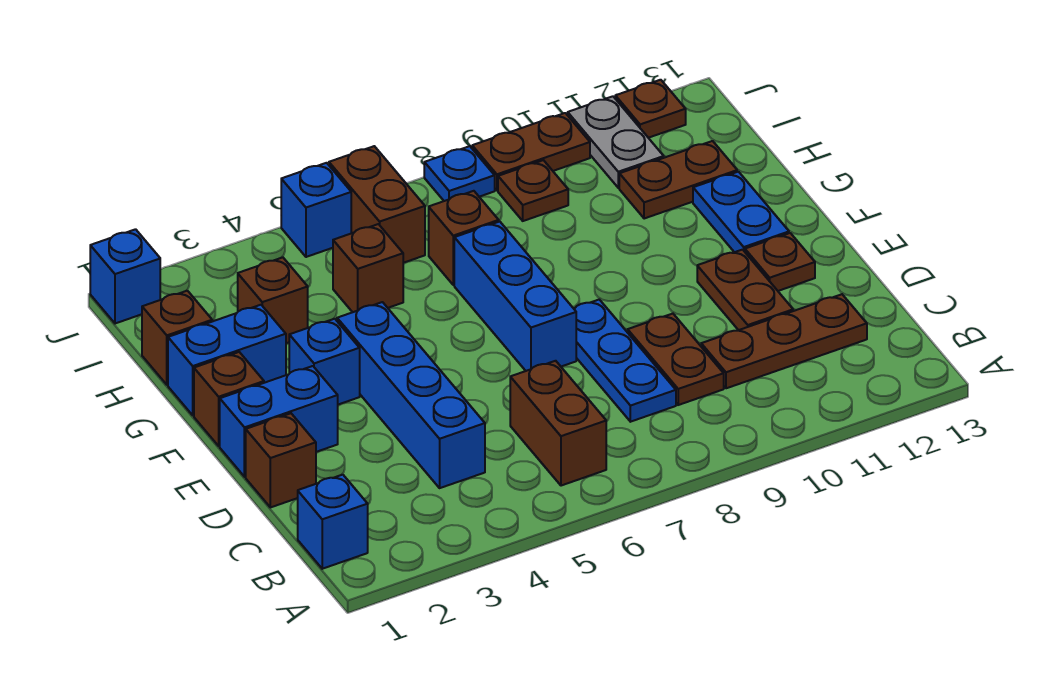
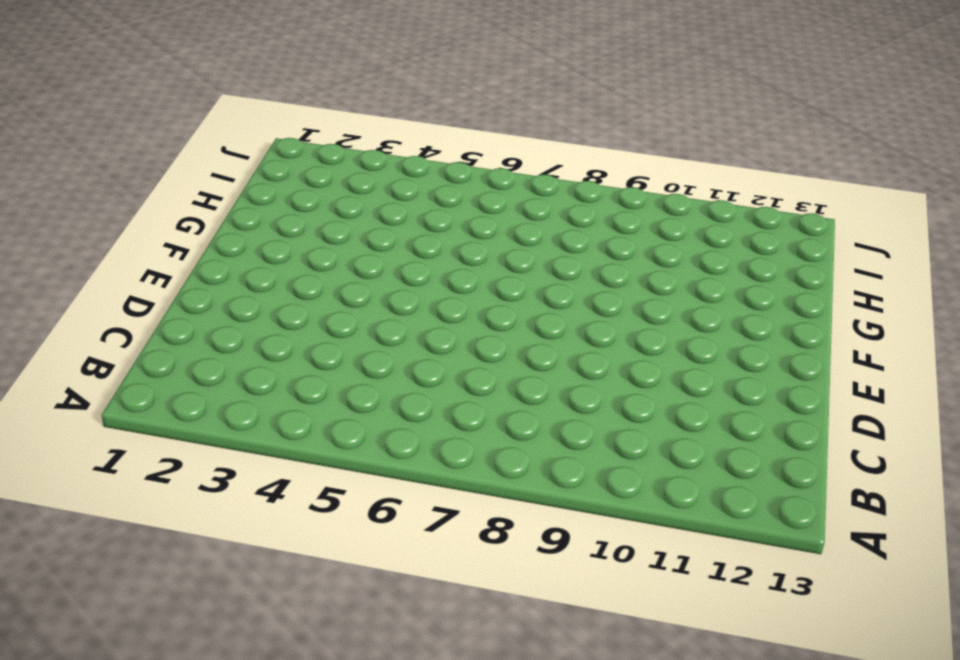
none -> blue 1x1 brick [298,475,368,569]
none -> brown 1x2 brick [510,361,606,486]
none -> blue 1x4 brick [337,302,485,488]

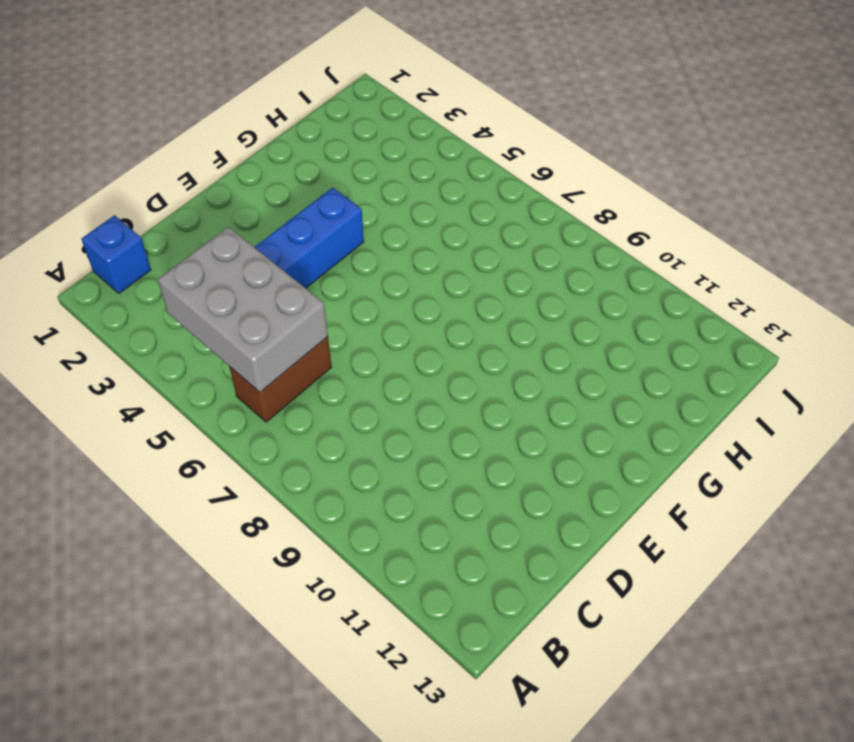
grey 2x3 brick [158,227,328,392] -> none
none -> blue 1x3 plate [574,300,676,422]
none -> brown 1x2 plate [628,314,724,405]
none -> brown 1x3 plate [701,294,867,388]

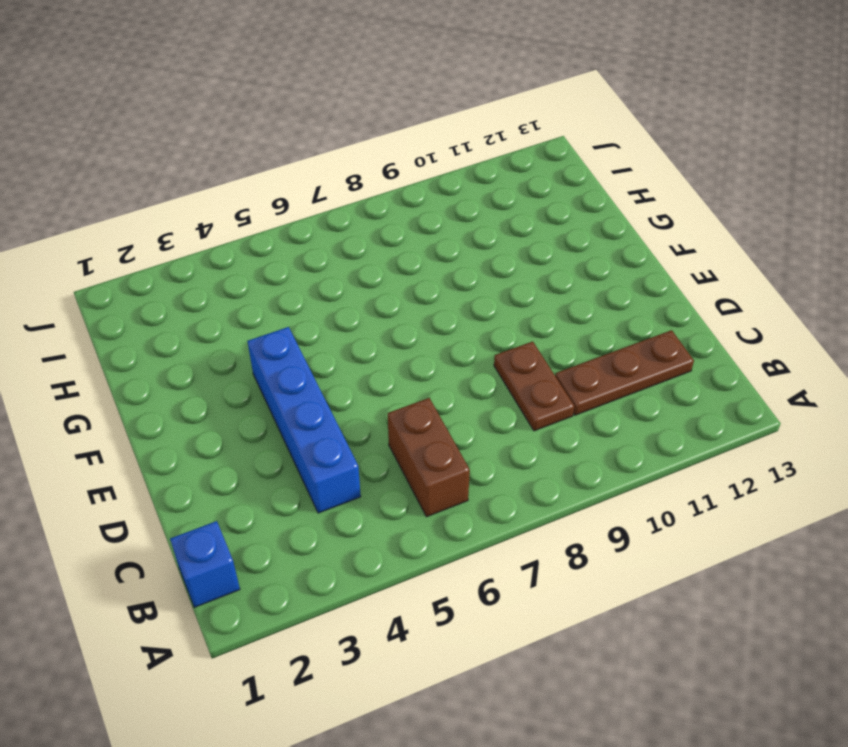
none -> blue 1x3 plate [574,300,676,422]
none -> brown 1x1 brick [246,413,316,507]
none -> brown 1x2 plate [697,250,793,330]

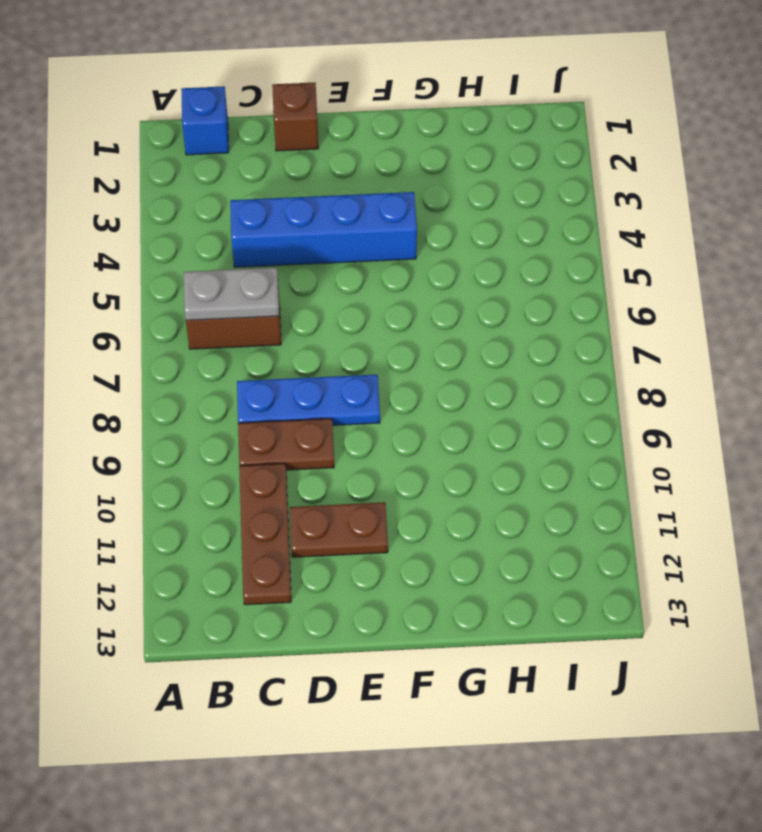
grey 1x2 plate [184,268,279,320] -> grey 1x2 plate moved to [568,96,664,188]
none -> blue 1x2 brick [220,366,338,477]
none -> blue 1x3 brick [454,222,576,371]
none -> brown 1x1 plate [745,233,815,291]

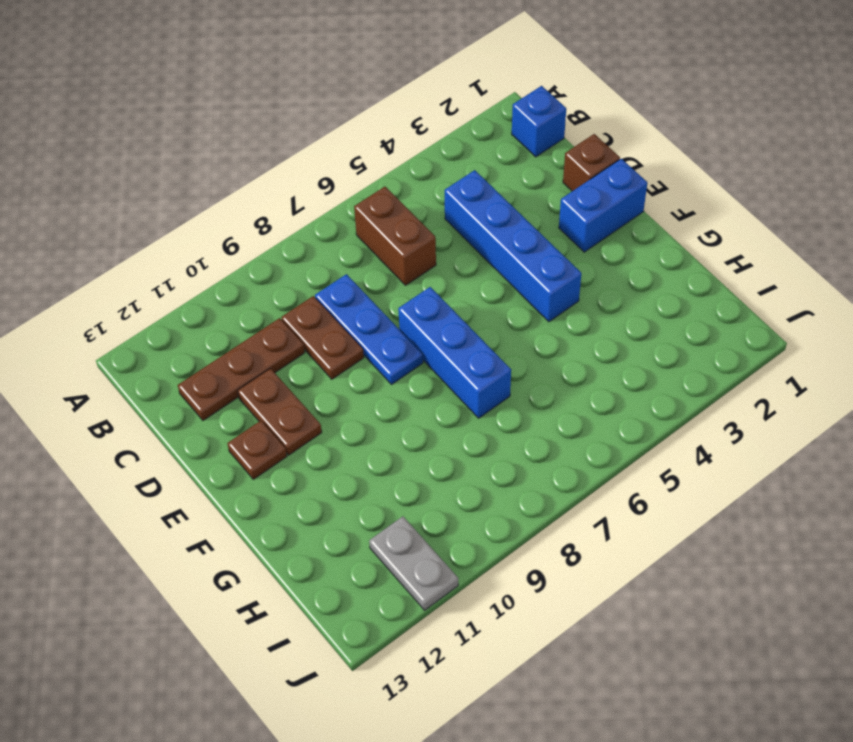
none -> brown 1x1 brick [194,352,264,446]
none -> blue 1x1 brick [289,319,360,405]
none -> blue 1x2 plate [693,172,789,252]

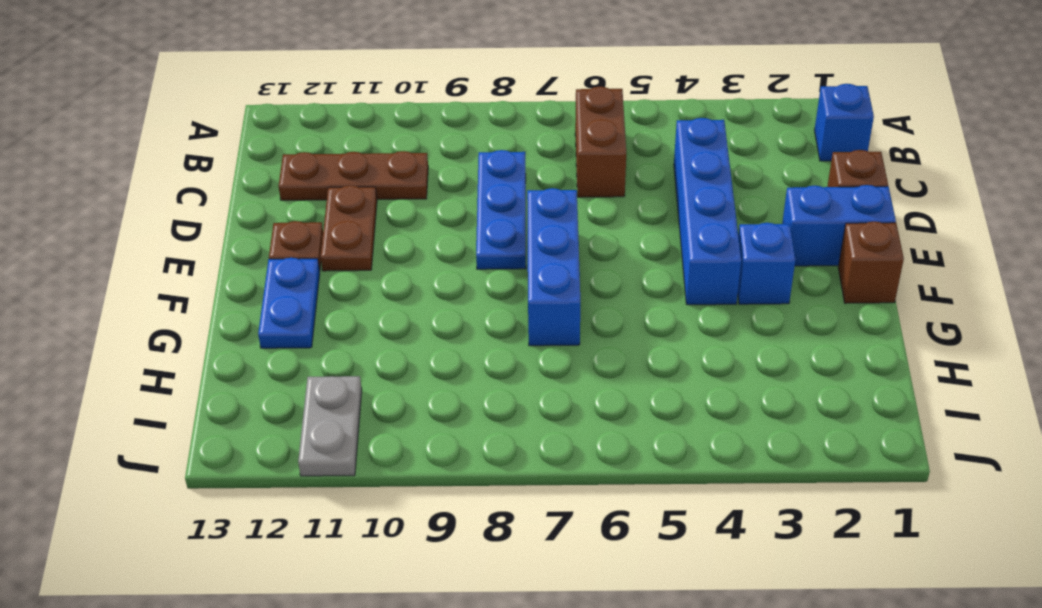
none -> brown 1x2 plate [628,314,724,405]
none -> blue 1x2 brick [168,305,286,415]
none -> brown 1x1 brick [142,291,212,385]

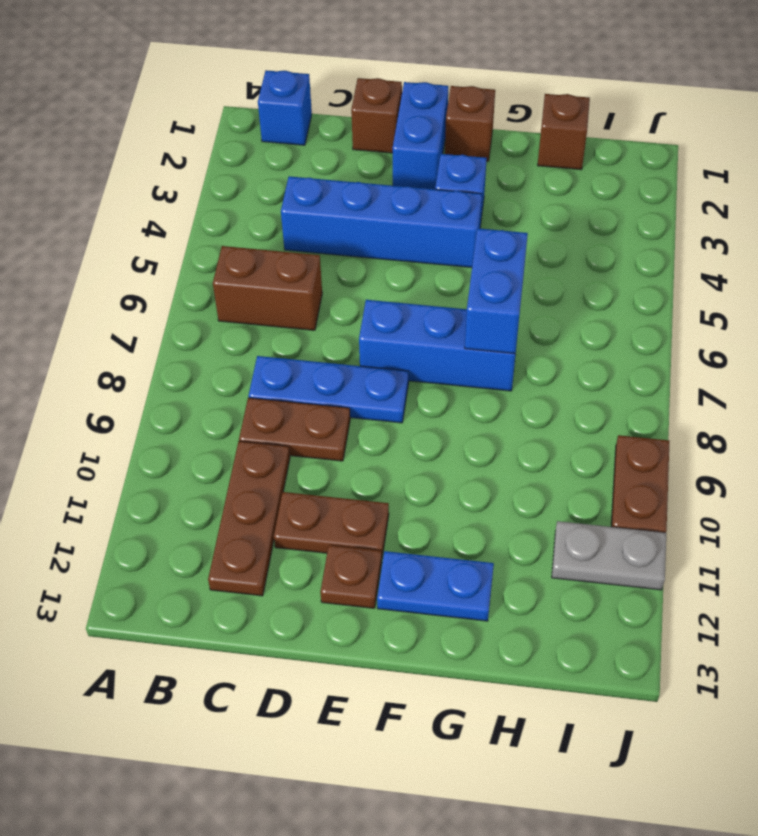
blue 1x2 brick [465,228,528,354] -> blue 1x2 brick moved to [168,305,286,415]
none -> brown 1x1 brick [238,257,308,343]
none -> brown 1x1 brick [333,224,403,312]
none -> brown 1x1 brick [429,191,499,285]

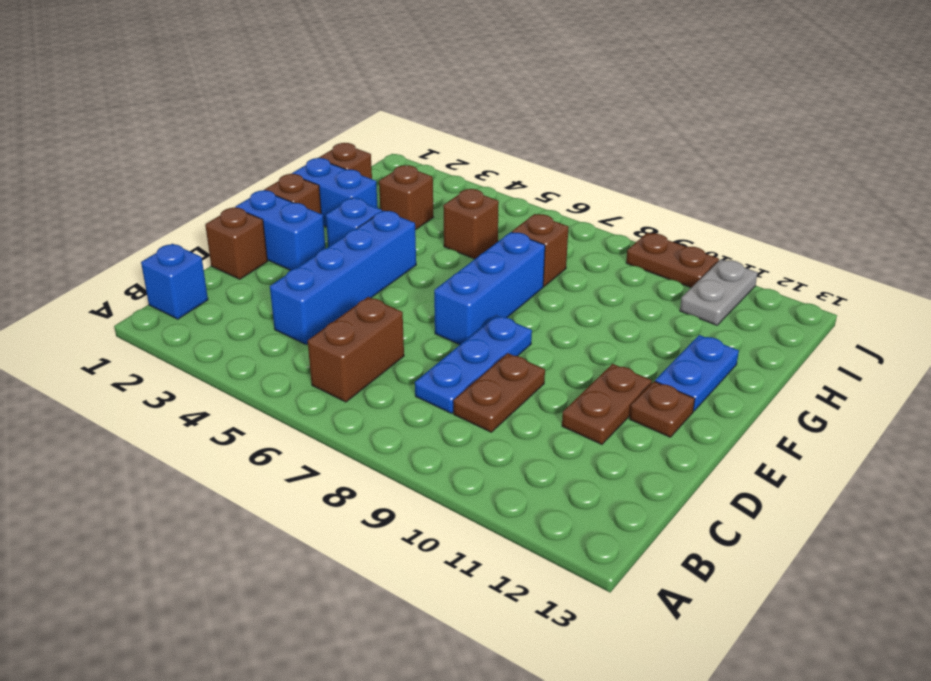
none -> brown 1x3 plate [701,294,867,388]
none -> brown 1x2 plate [619,141,737,219]
none -> brown 1x2 brick [329,146,425,263]

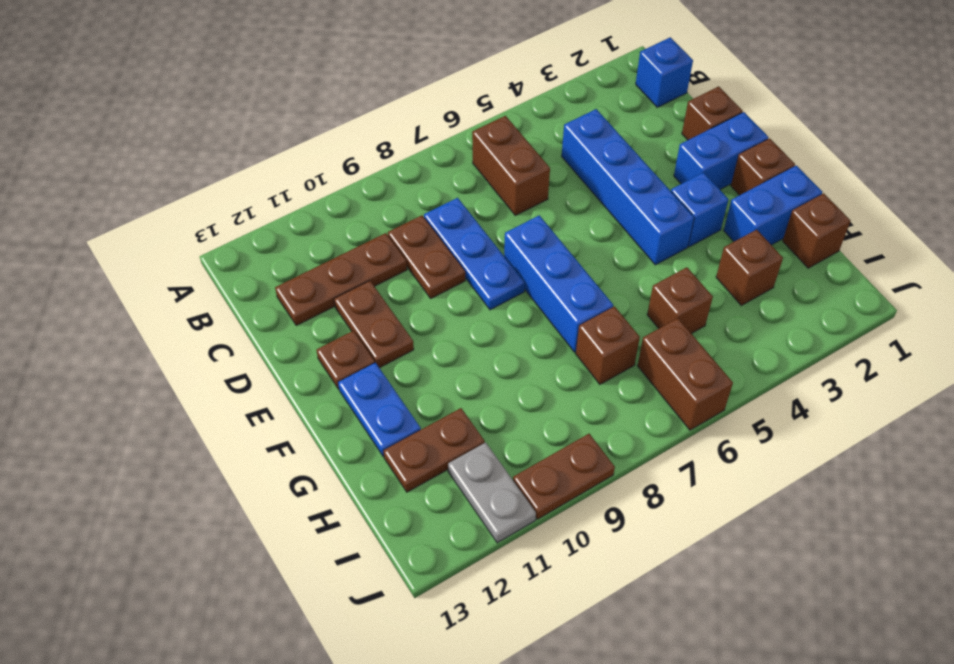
none -> brown 1x1 plate [498,160,568,221]
none -> blue 1x1 brick [90,229,160,324]
none -> blue 1x1 brick [281,163,351,257]

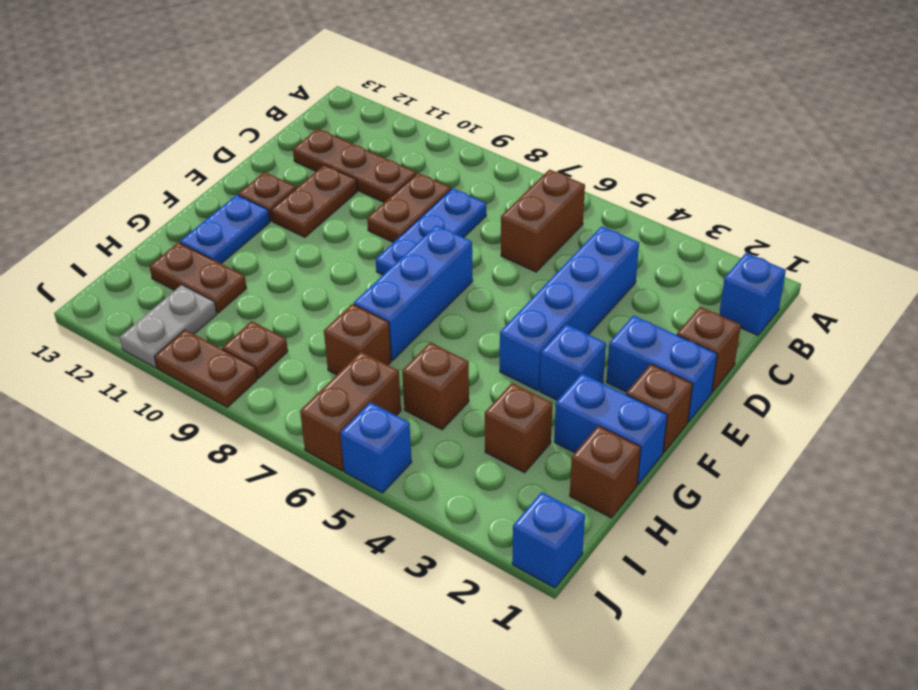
none -> blue 1x1 plate [424,146,495,201]
none -> brown 1x1 plate [615,80,686,138]

